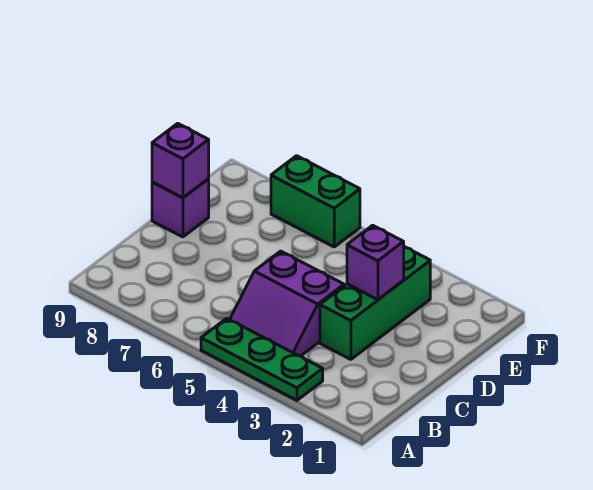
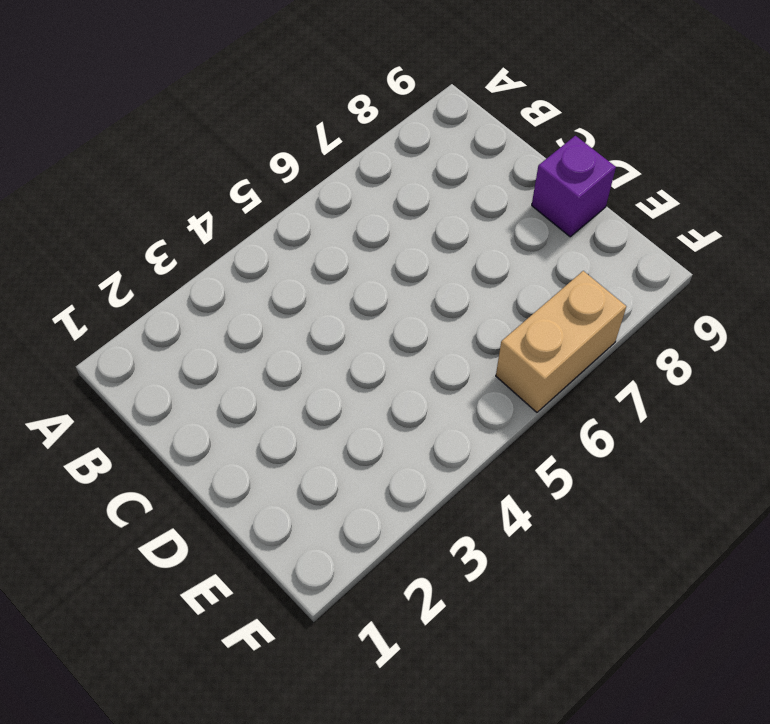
tan 1x2 brick [496,271,626,412] -> green 1x2 brick [271,156,360,247]
none -> green 1x3 plate [201,318,323,400]
none -> purple 2x2 slope [230,251,344,356]

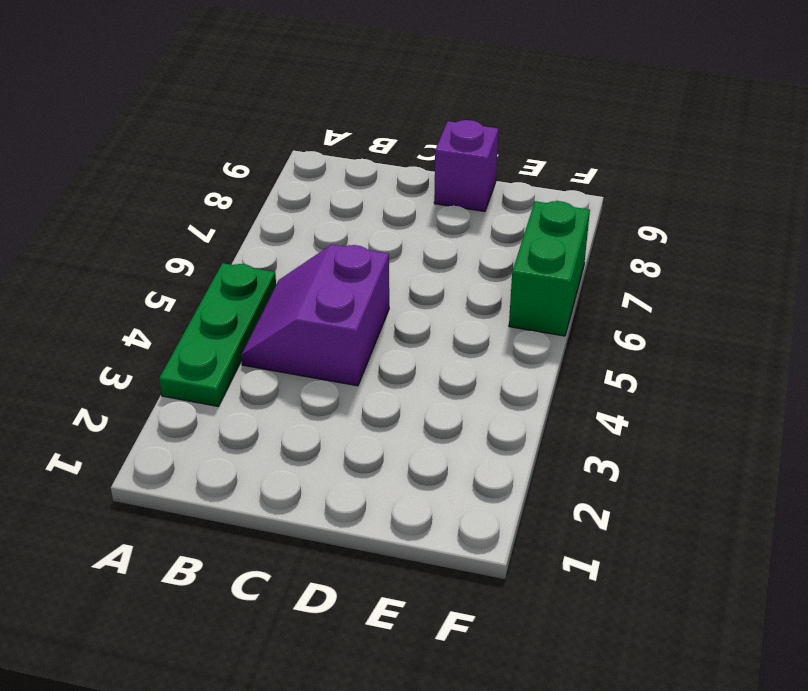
none -> green 1x3 brick [320,247,430,359]
none -> purple 1x1 brick [347,225,404,300]

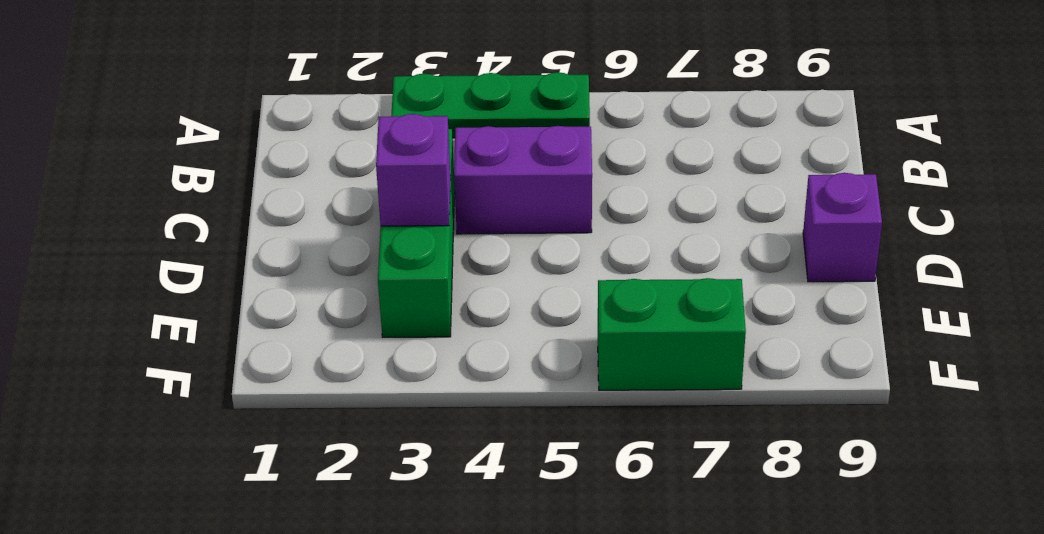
none -> purple 1x1 brick [152,123,209,198]

